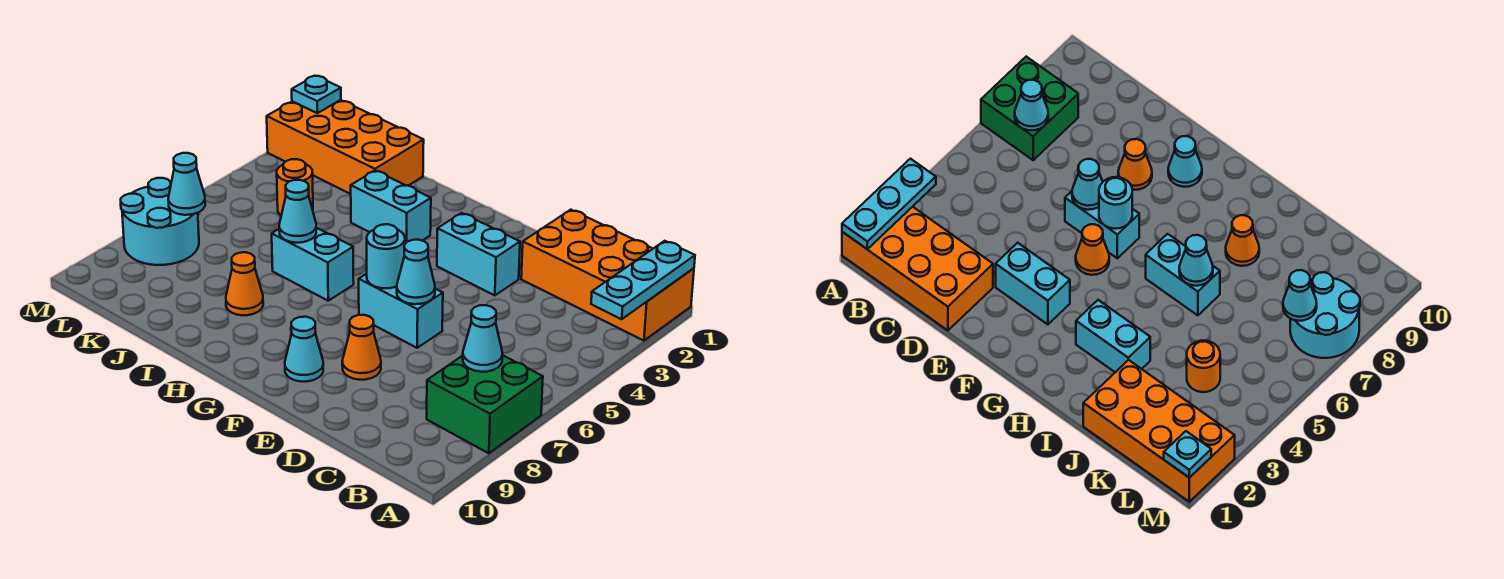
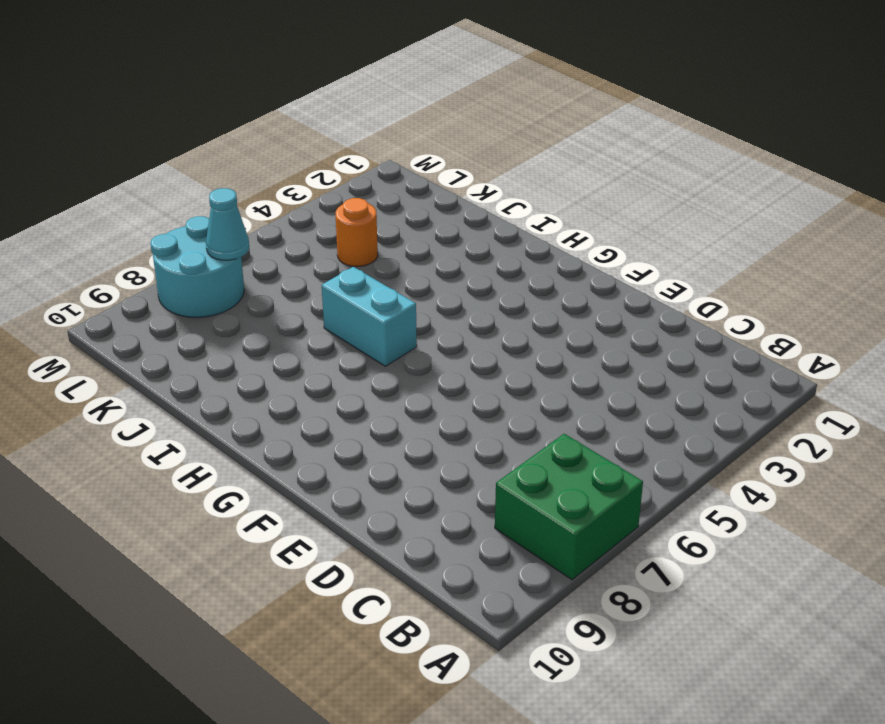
none -> orange 2x4 brick [521,210,694,341]
none -> cyan 1x2 brick [437,213,520,295]
none -> cyan 1x2 brick [359,274,443,348]

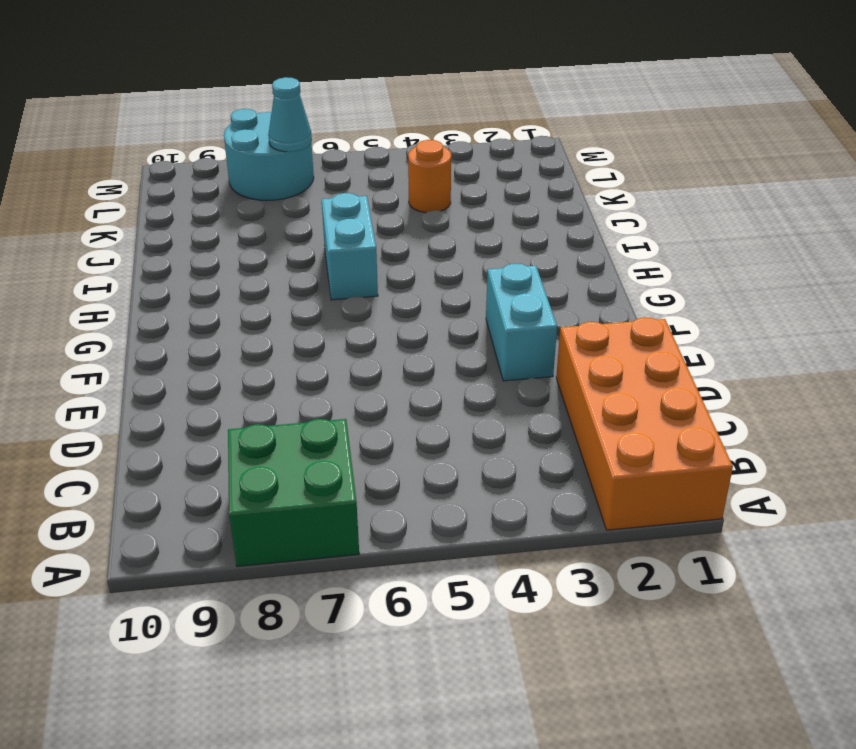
none -> cyan 1x2 brick [359,274,443,348]
none -> orange 1x1 cone [342,315,381,380]
none -> orange 1x1 cone [1076,224,1109,275]

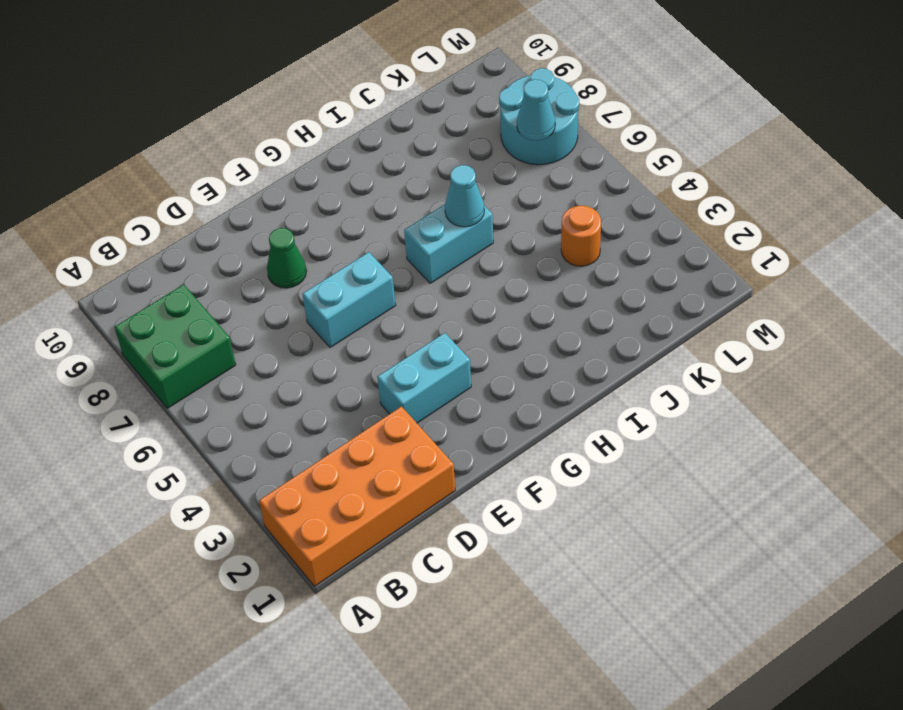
green 1x1 cone [267,228,306,288] -> orange 1x1 cone [342,315,381,380]
none -> orange 1x1 cone [1076,224,1109,275]
none -> cyan 1x1 cone [285,317,323,382]
none -> cyan 1x2 brick [351,171,431,244]

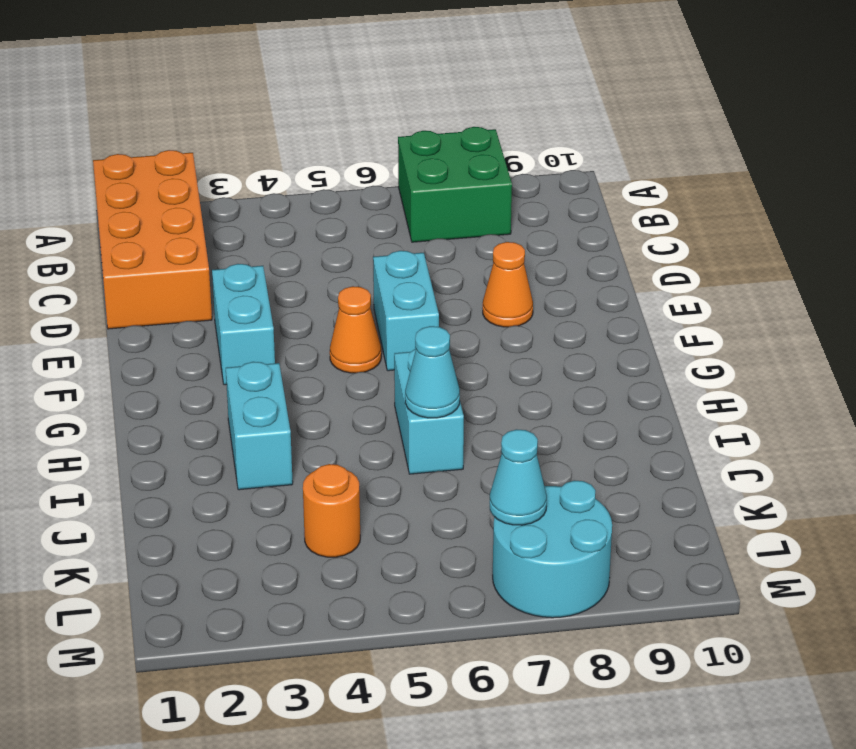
none -> cyan 1x1 cone [285,317,323,382]
none -> orange 1x1 cone [226,252,263,315]
none -> orange 2x4 brick [267,100,424,194]

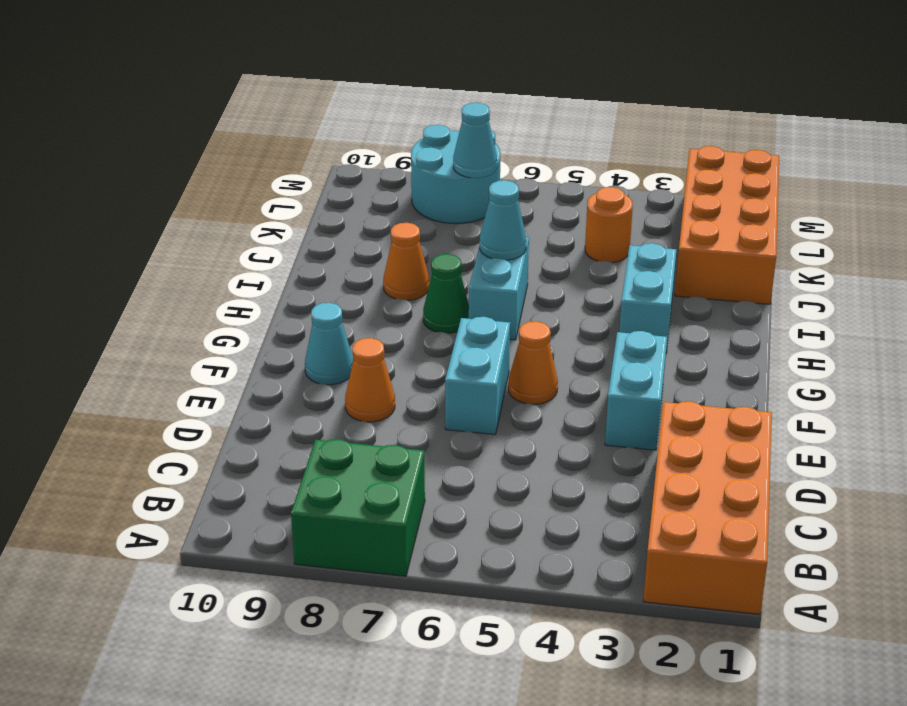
green 1x1 cone [423,254,469,333] -> none
none -> cyan 1x3 plate [591,241,695,319]
none -> cyan 1x1 cone [463,305,503,372]
none -> cyan 1x1 cone [397,240,435,304]

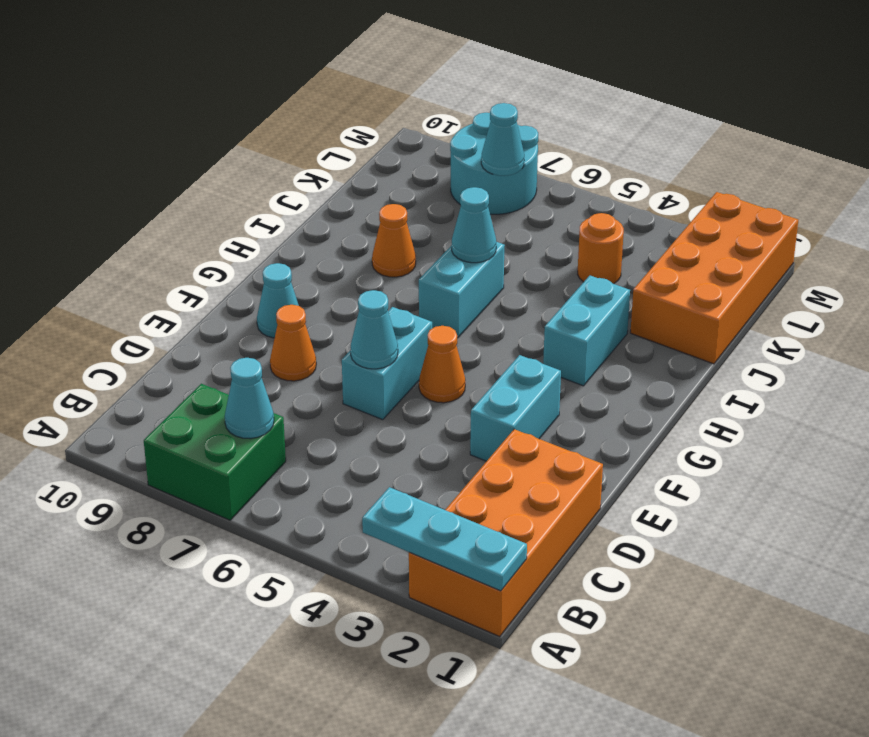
none -> cyan 1x1 round brick [367,224,405,288]
none -> cyan 1x1 plate [292,76,341,113]

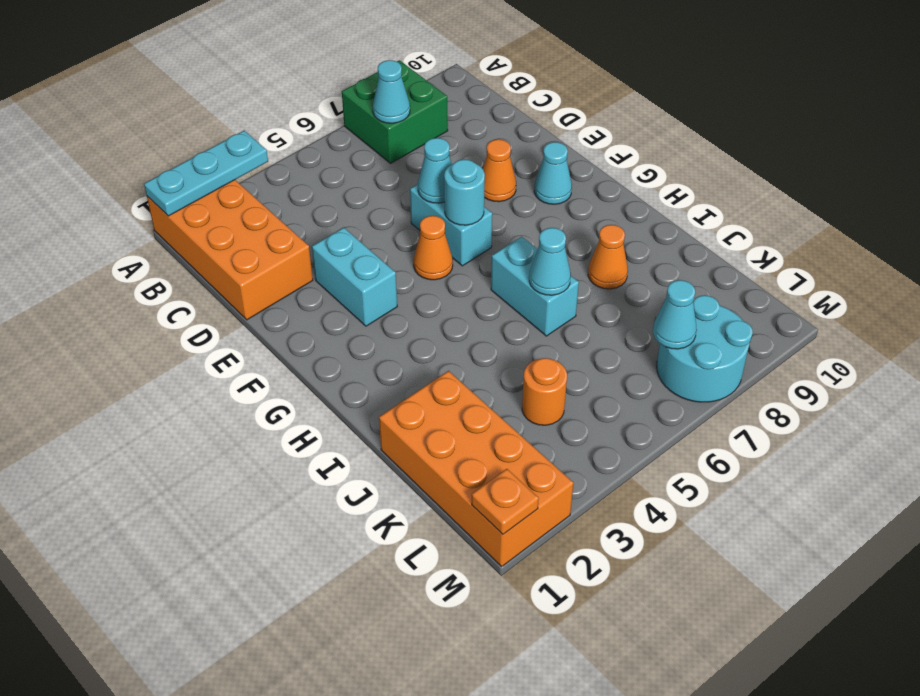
orange 1x1 plate [472,469,539,534] -> cyan 1x1 plate [292,76,341,113]
none -> cyan 1x2 brick [351,171,431,244]

